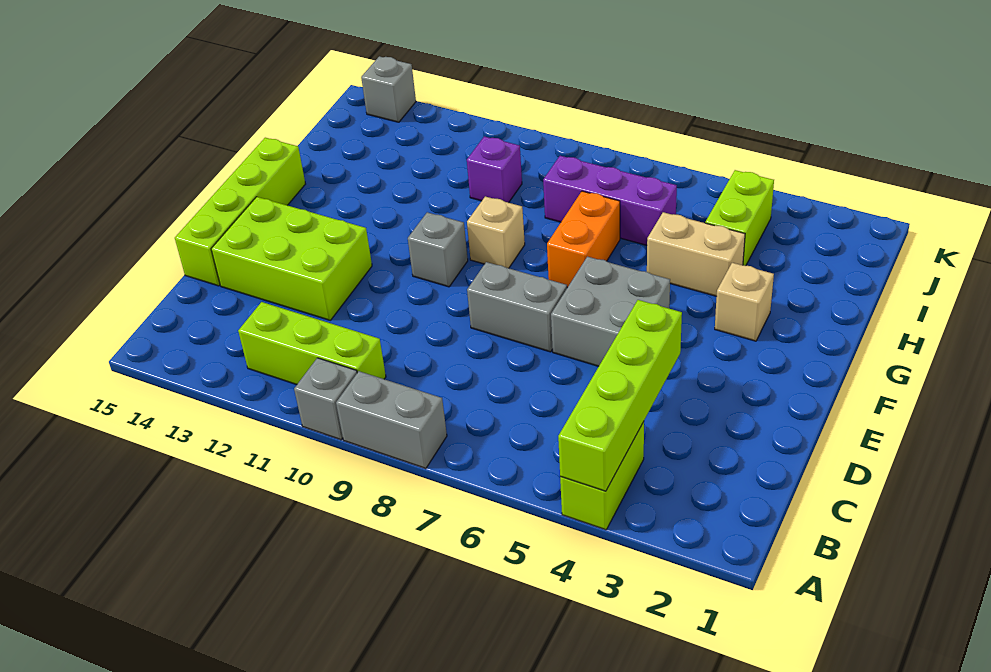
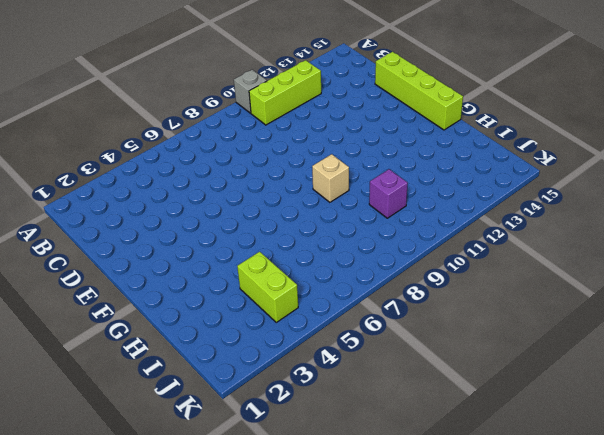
none -> lime 1x2 brick [560,422,644,530]
none -> grey 1x2 brick [336,371,447,469]
none -> lime 2x3 brick [211,197,372,320]

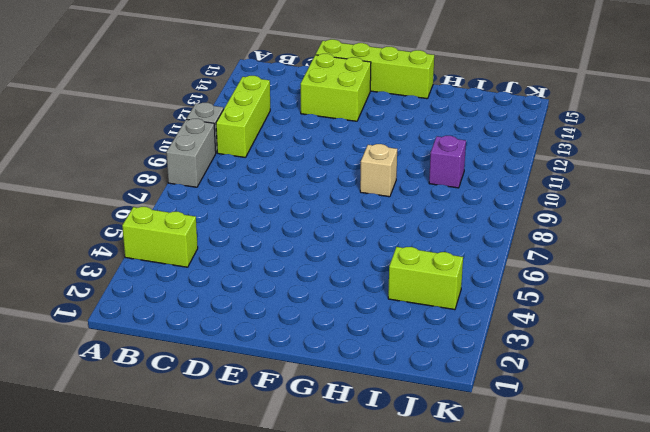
lime 2x2 brick [301,54,371,121] -> lime 2x3 brick [211,197,372,320]
none -> grey 2x2 brick [551,257,670,366]
none -> grey 1x2 brick [467,262,567,352]
none -> grey 1x1 brick [408,212,468,287]

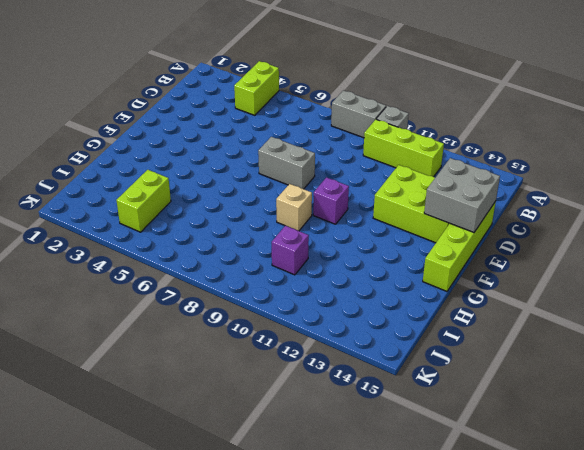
grey 2x2 brick [424,158,500,232] -> grey 2x2 brick moved to [551,257,670,366]
purple 1x1 brick [313,177,349,224] -> grey 1x1 brick [408,212,468,287]
none -> tan 1x1 brick [715,263,774,341]
none -> orange 1x2 brick [547,191,620,288]
none -> tan 1x2 brick [647,212,745,296]

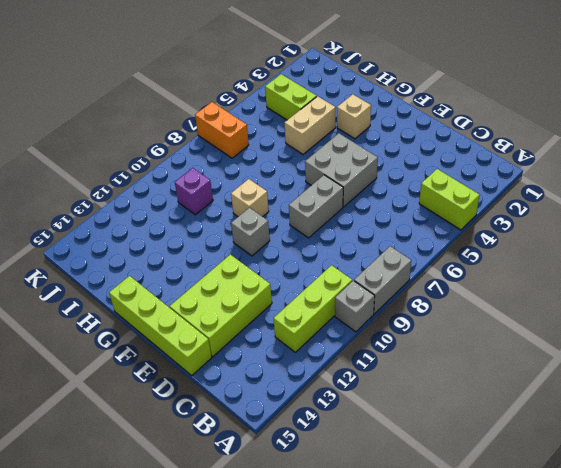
orange 1x2 brick [195,102,249,158] -> orange 1x2 brick moved to [547,191,620,288]
none -> purple 1x3 brick [543,156,677,245]
none -> grey 1x1 brick [361,56,416,122]
none -> lime 1x4 brick [558,300,682,491]

